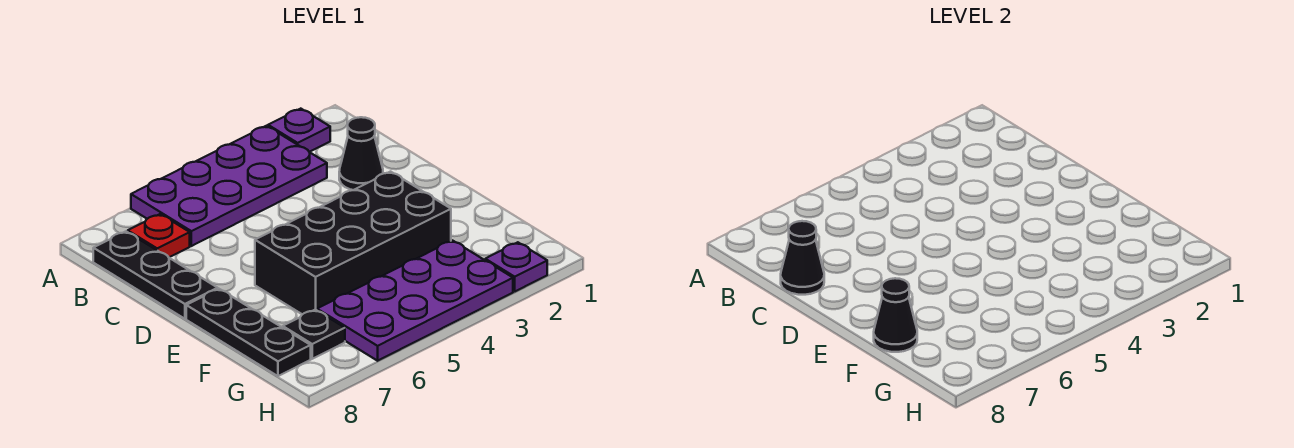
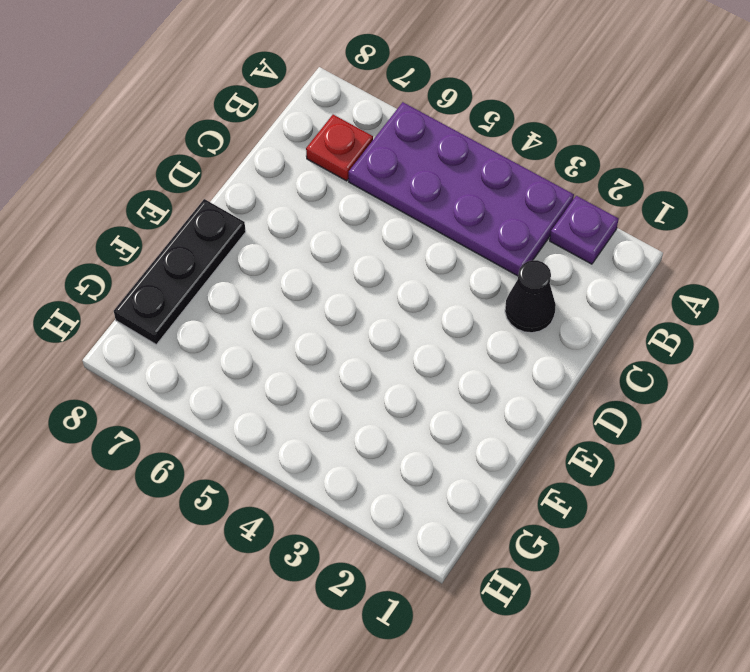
none -> black 1x3 plate [93,231,218,319]
none -> black 2x4 brick [255,172,451,314]
none -> purple 2x4 plate [317,241,513,361]

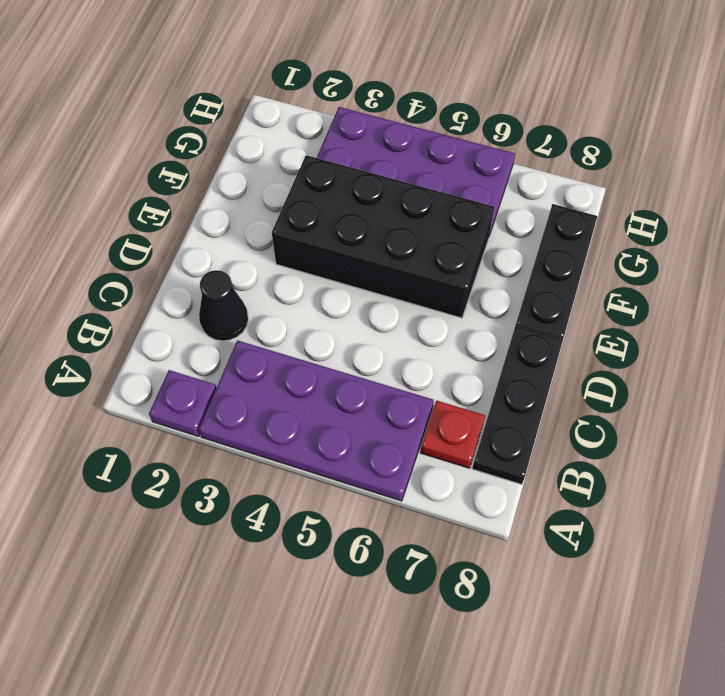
none -> black 1x1 plate [283,310,345,359]
none -> purple 1x1 plate [485,242,547,291]
none -> black 1x1 cone [781,221,824,295]

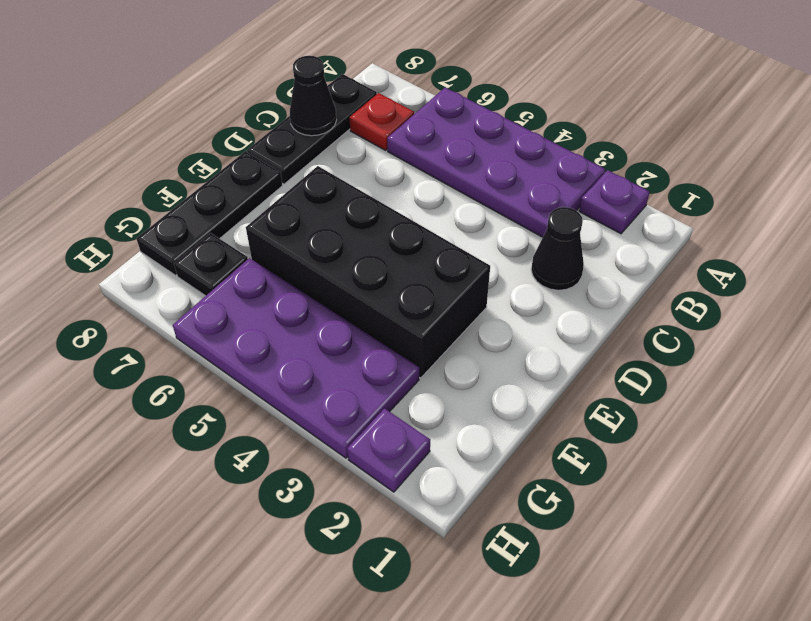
none -> black 1x1 cone [874,278,917,352]

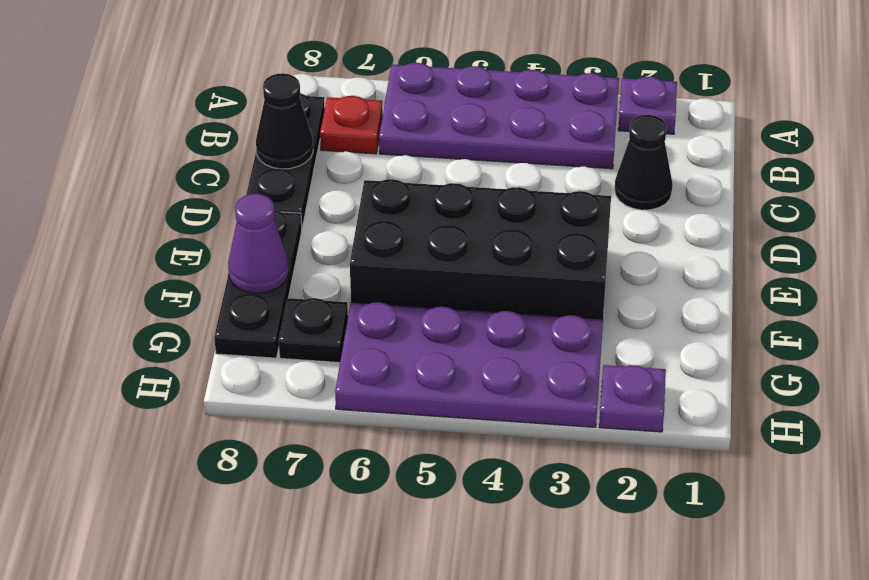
purple 1x1 cone [228,194,289,293] -> black 1x1 cone [874,278,917,352]

